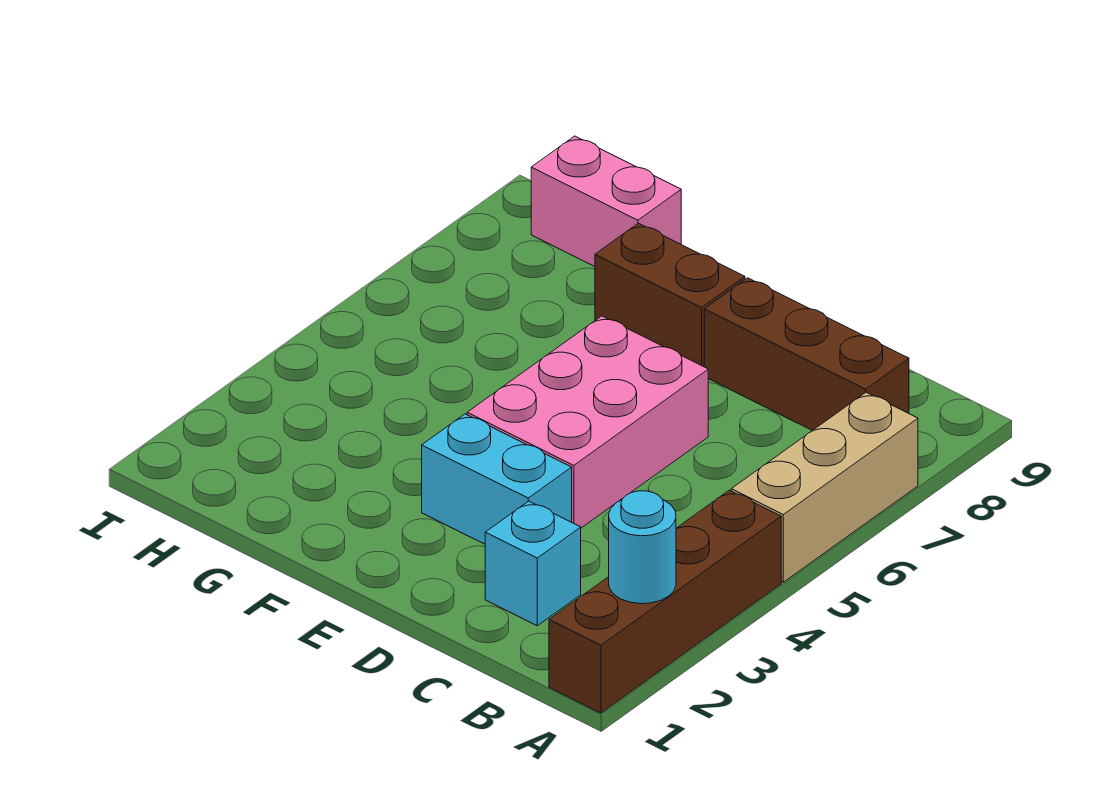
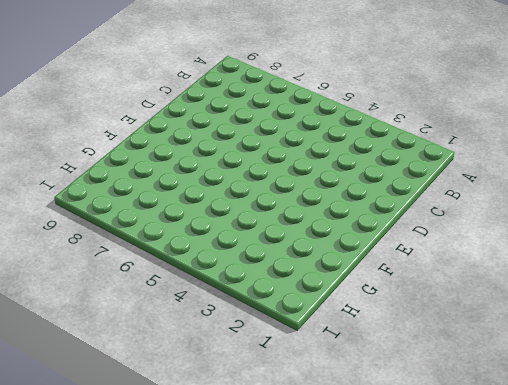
none -> brown 1x4 brick [549,490,781,713]
none -> tan 1x3 brick [731,392,918,582]

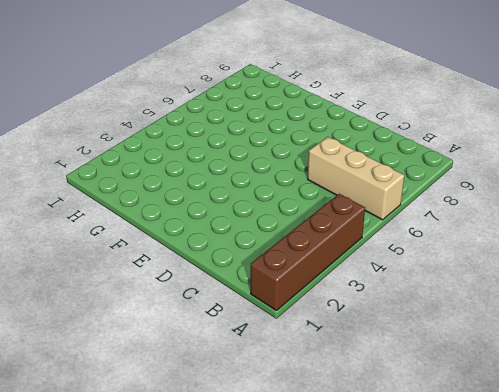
tan 1x3 brick [308,137,404,220] -> tan 1x3 brick turned to [731,392,918,582]
none -> brown 1x3 brick [704,278,909,431]
none -> cyan 1x1 brick [485,501,581,626]

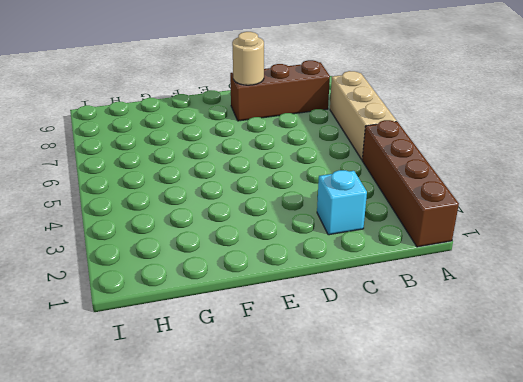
tan 1x1 round brick [232,32,264,85] -> none
none -> cyan 1x2 brick [422,414,572,544]
none -> pink 2x3 brick [467,316,708,528]

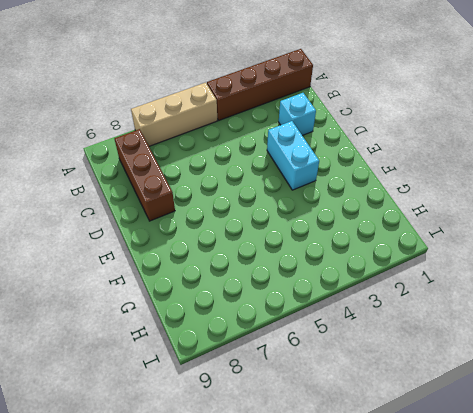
none -> pink 2x3 brick [467,316,708,528]
none -> brown 1x2 brick [595,223,745,367]

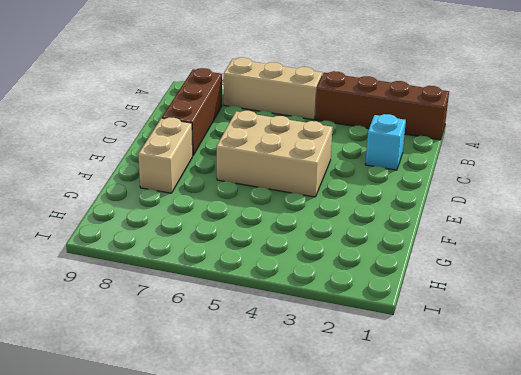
tan 2x3 brick [217,111,333,197] -> pink 2x3 brick [467,316,708,528]
tan 1x2 brick [138,118,193,193] -> brown 1x2 brick [595,223,745,367]
none -> cyan 1x2 brick [422,414,572,544]
none -> pink 1x2 brick [531,136,681,266]

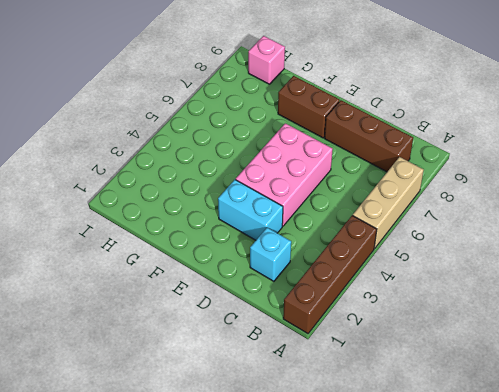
pink 1x1 brick [248,36,285,84] -> pink 1x2 brick [531,136,681,266]
none -> cyan 1x1 round brick [609,491,676,604]

